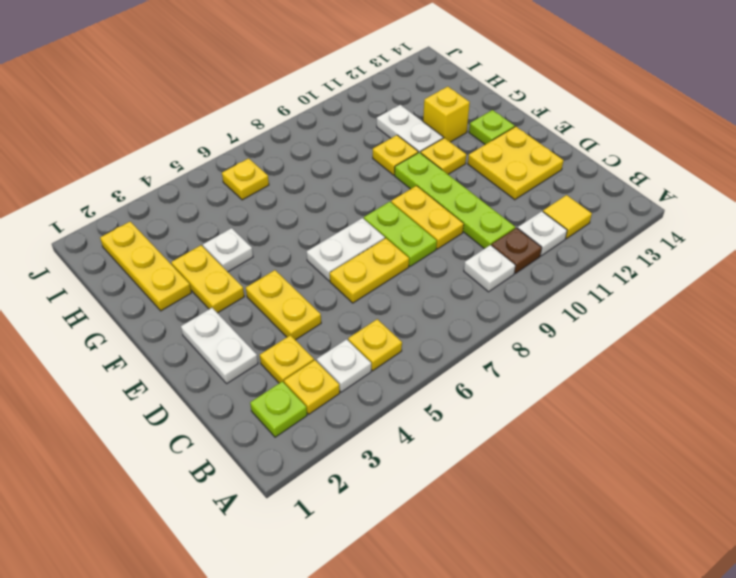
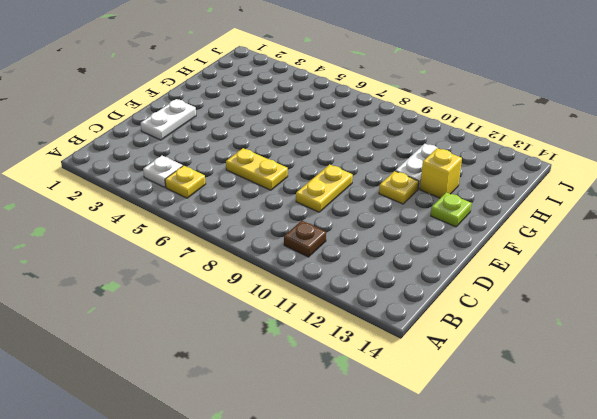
none -> lime 1x1 plate [250,381,307,437]
none -> yellow 1x1 plate [284,360,340,414]
none -> white 1x1 plate [464,245,516,292]

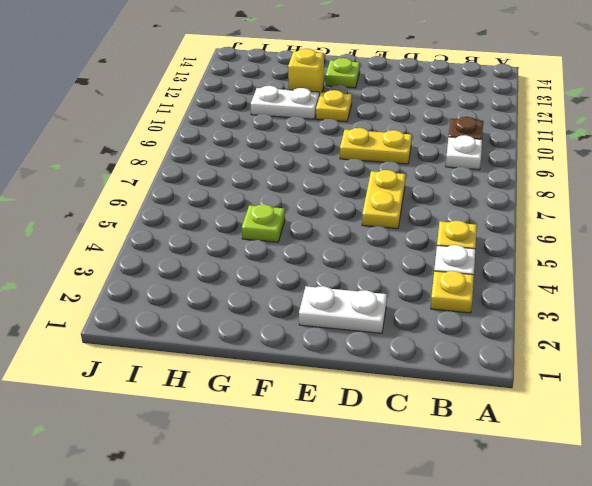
lime 1x1 plate [242,204,285,242] -> lime 1x1 plate moved to [250,381,307,437]
none -> white 1x1 plate [518,211,567,256]
none -> yellow 1x1 tile [543,195,592,239]
none -> yellow 1x1 plate [260,335,314,383]

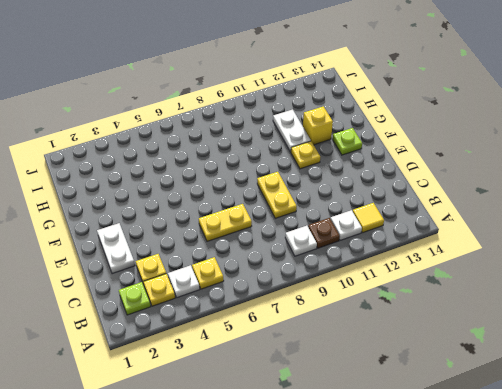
none -> lime 1x4 plate [395,152,515,249]
none -> yellow 1x2 plate [246,270,321,340]
none -> lime 1x2 plate [364,202,437,266]

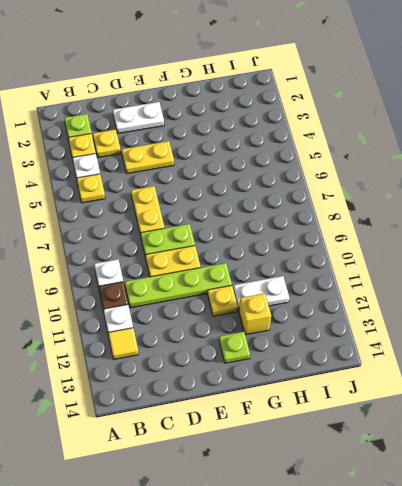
none -> yellow 2x2 plate [468,127,564,200]
none -> white 1x2 plate [307,218,385,281]
none -> yellow 1x2 plate [171,245,244,313]

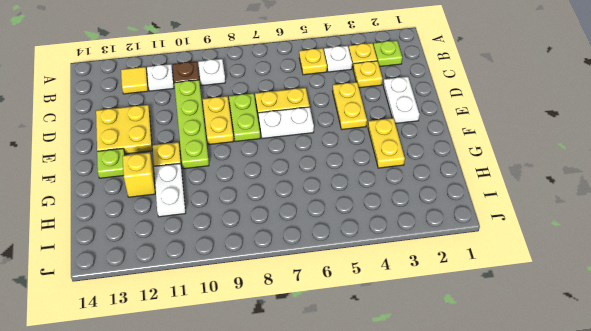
none -> yellow 1x3 plate [100,222,191,311]
none -> white 1x1 plate [203,228,253,272]
none -> yellow 1x1 plate [373,135,418,175]

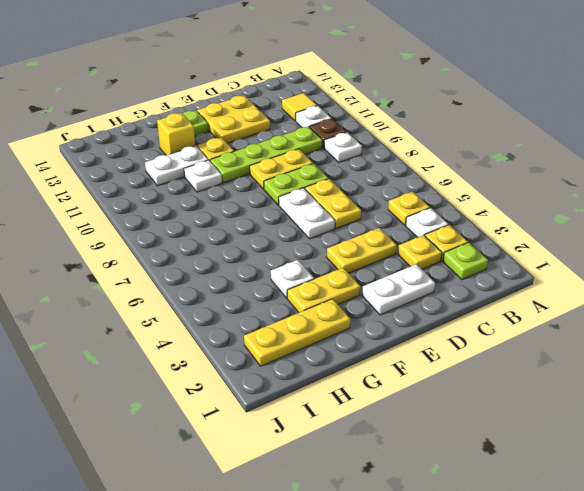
white 1x1 plate [184,160,222,192] -> yellow 1x1 plate [373,135,418,175]
none -> yellow 1x1 plate [222,158,269,200]

